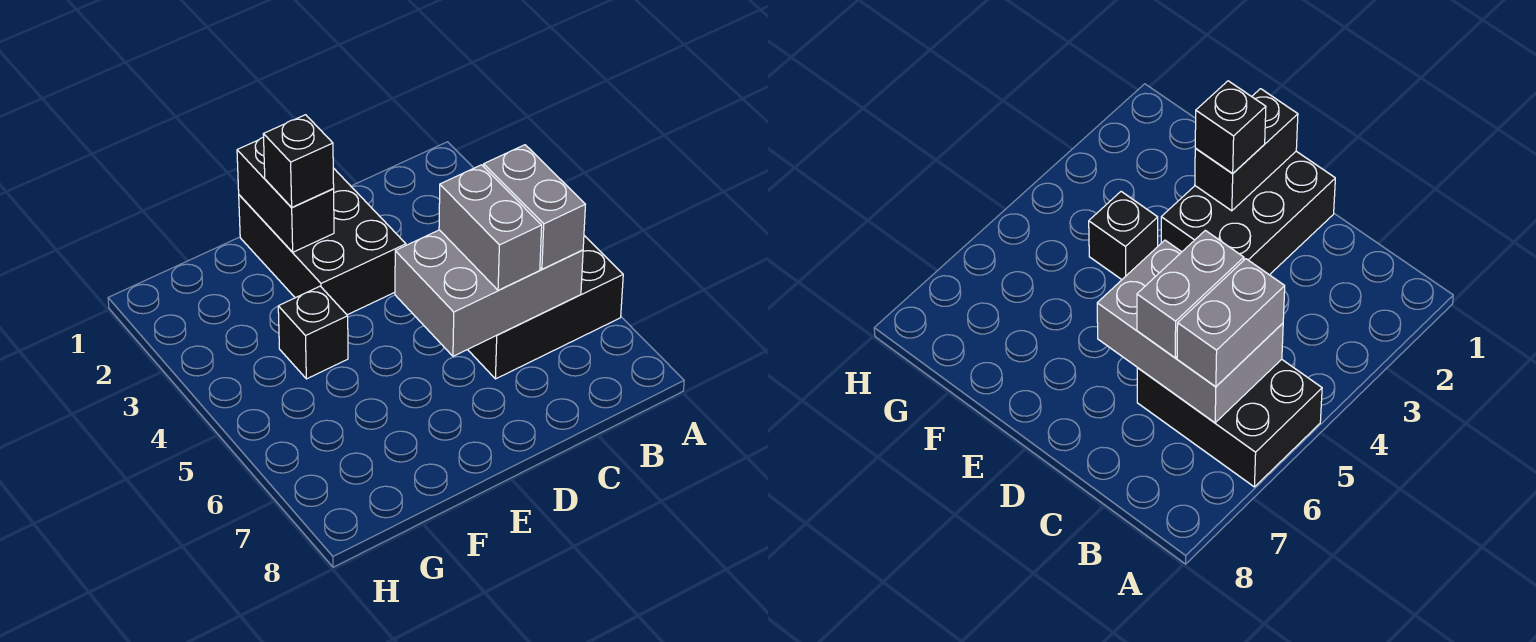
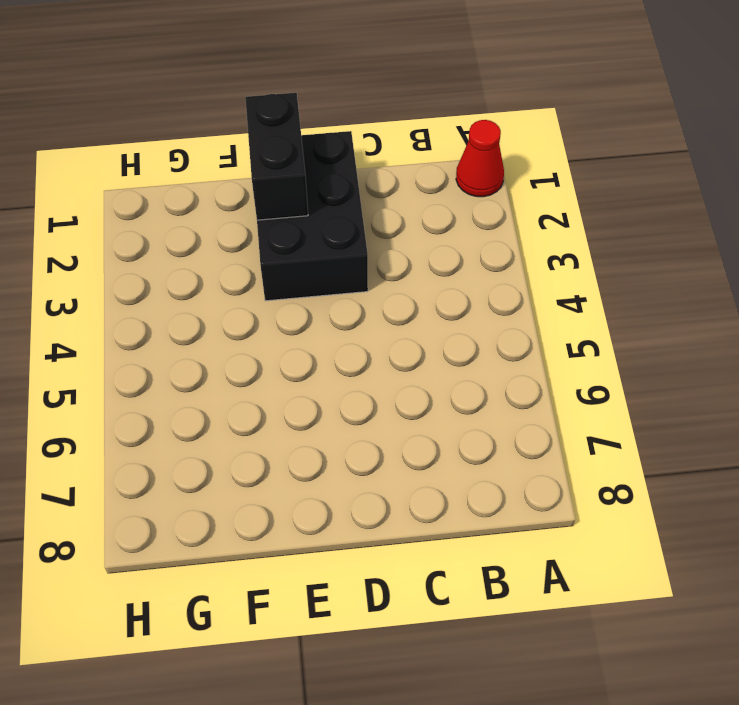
red 1x1 cone [456,120,504,197] -> none
none -> black 2x3 brick [468,236,623,379]
none -> black 1x1 brick [278,286,348,379]

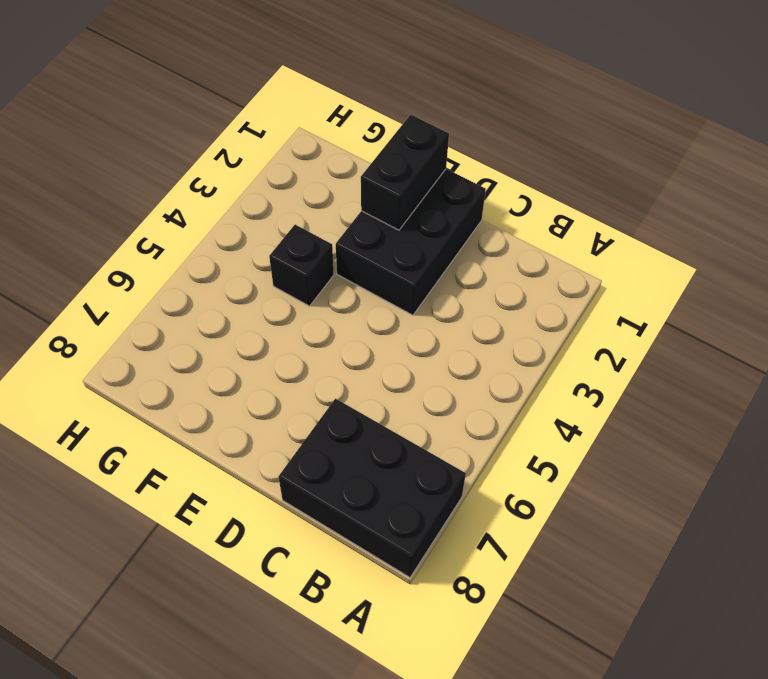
black 2x3 brick [279,399,466,577] -> black 2x3 brick moved to [468,236,623,379]
none -> grey 2x3 brick [395,230,583,356]
none -> grey 1x2 brick [484,145,585,269]

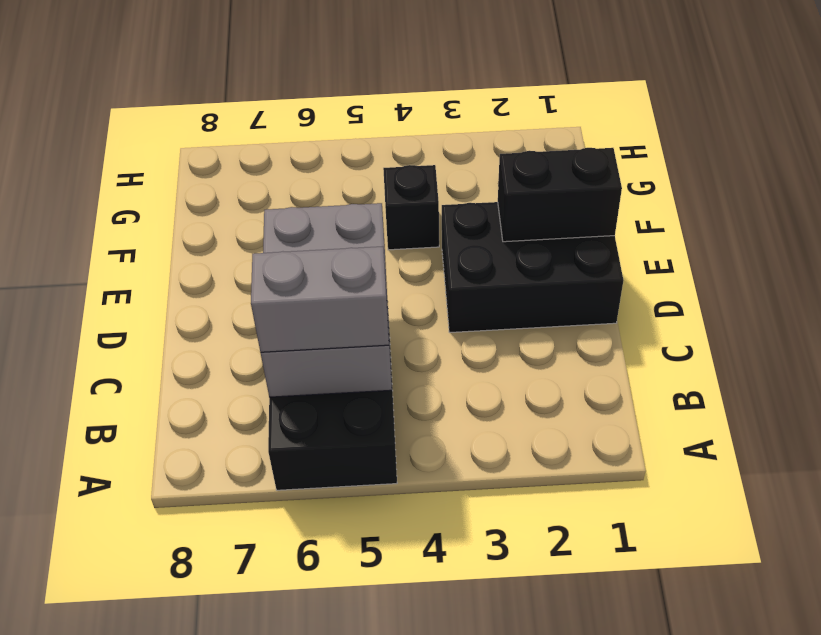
none -> grey 1x2 brick [439,165,542,290]
none -> black 1x1 brick [263,115,334,207]

